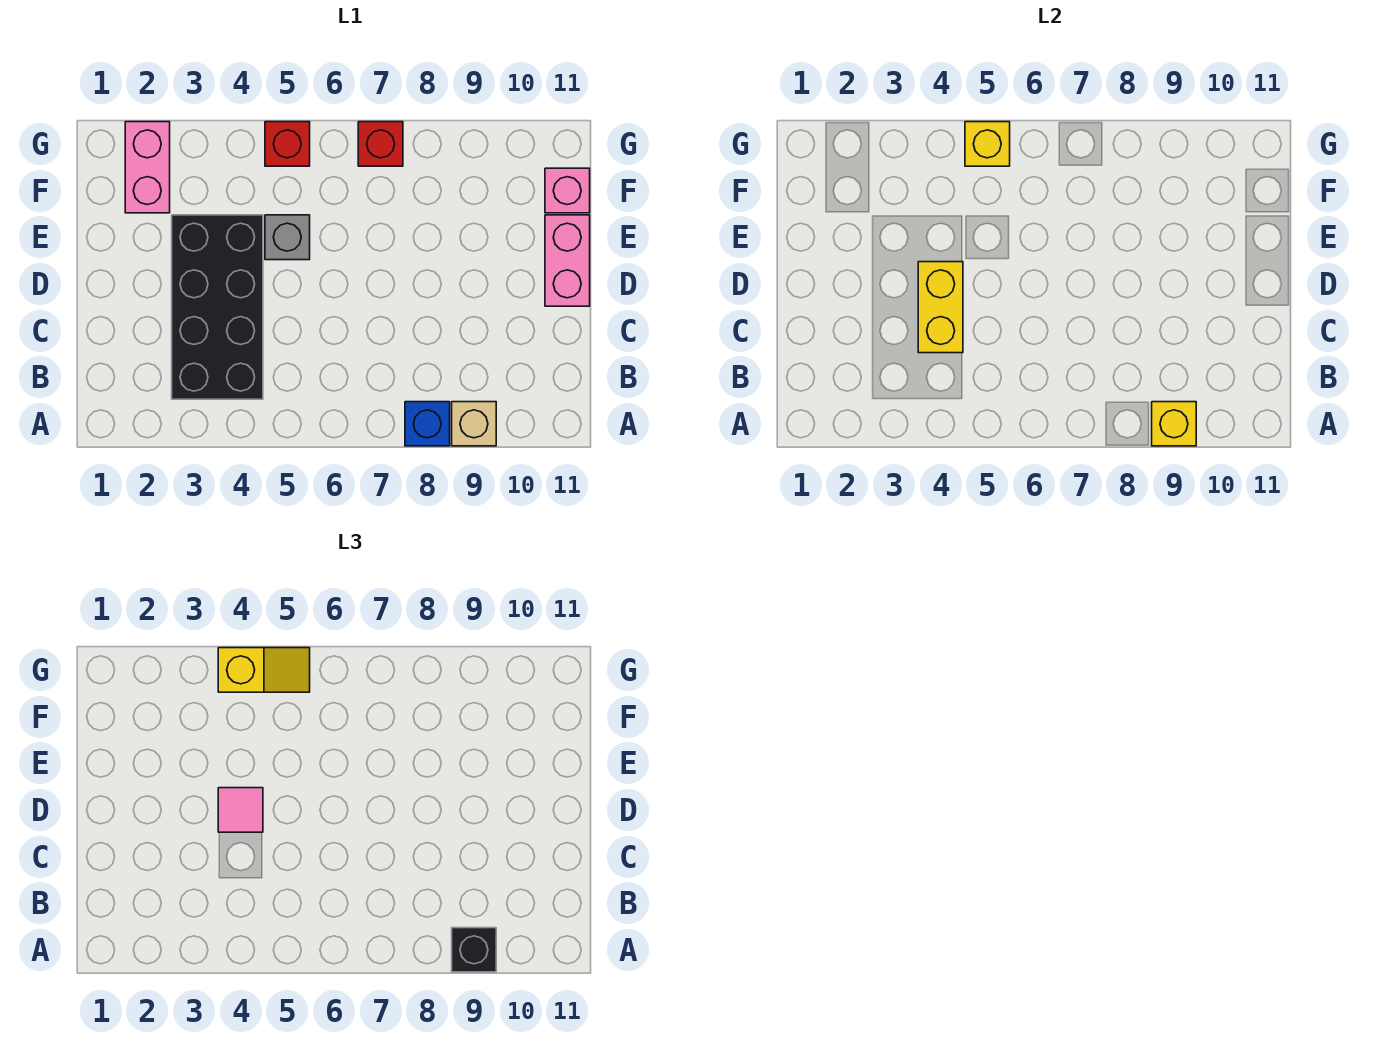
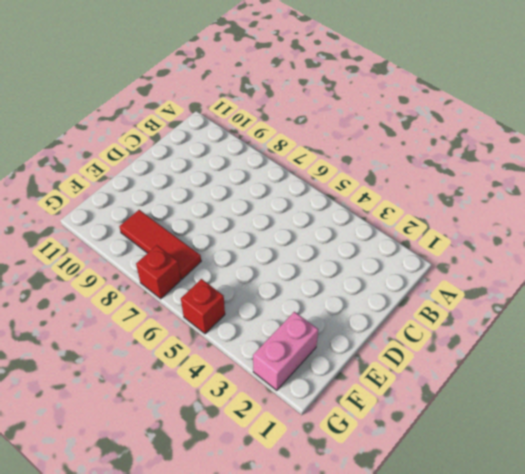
red 1x3 tile [119,210,201,279] -> none
none -> blue 1x1 brick [405,402,450,446]
none -> tan 1x1 brick [452,402,496,446]
none -> black 2x4 brick [172,215,263,399]

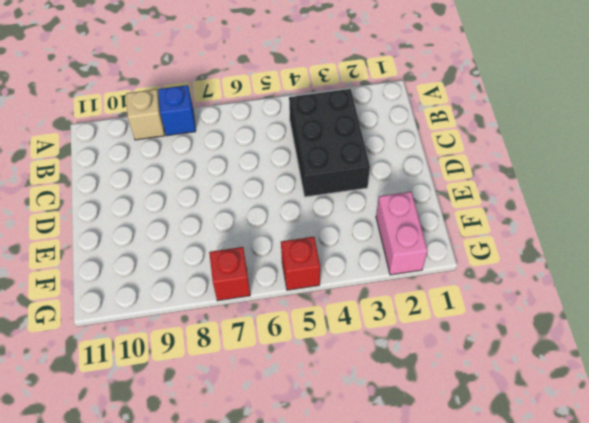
black 2x3 brick [289,89,370,197] -> black 2x4 brick [172,215,263,399]
none -> pink 1x2 brick [545,215,590,306]
none -> grey 1x1 brick [265,215,310,260]
none -> pink 1x1 brick [545,168,590,213]

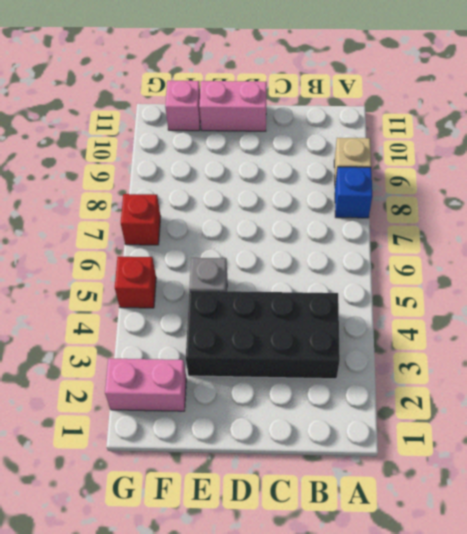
none -> yellow 1x1 brick [1152,402,1196,446]
none -> yellow 1x2 brick [918,262,963,353]
none -> yellow 1x1 brick [965,122,1010,166]

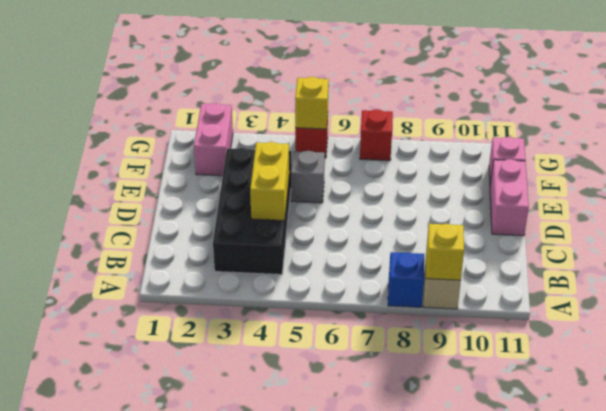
none -> black 1x1 brick [452,928,496,972]
none -> pink 1x1 tile [218,788,263,832]
none -> yellow 1x2 slope [218,648,310,692]

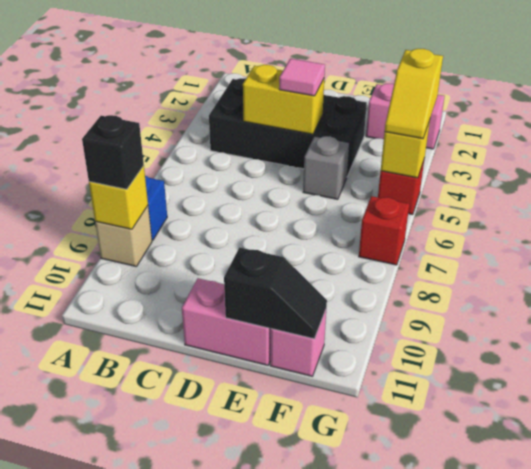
black 1x2 slope [224,247,327,339] -> none

